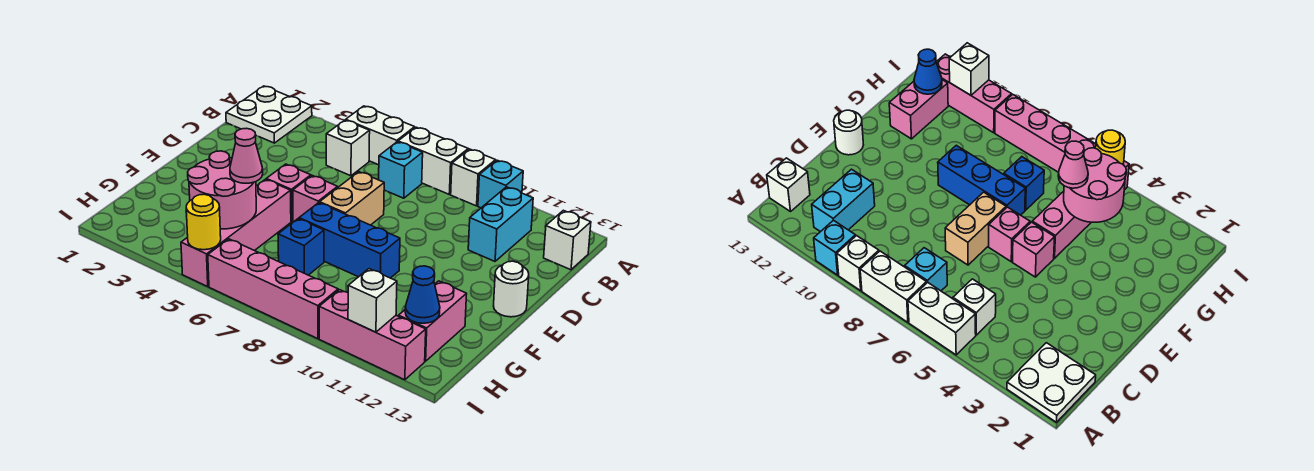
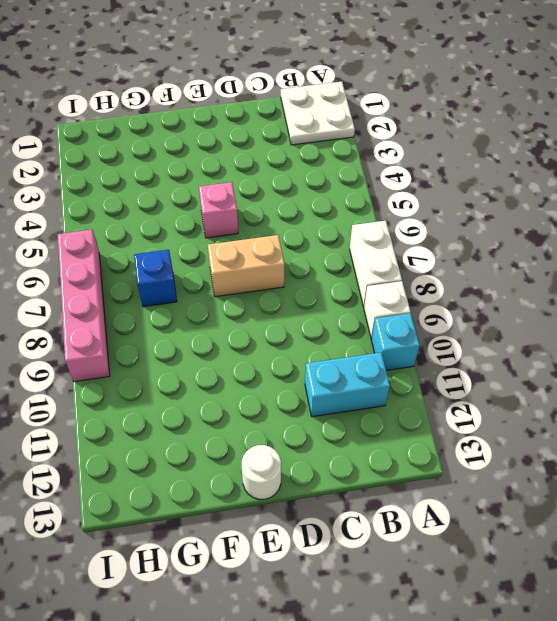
none -> white 1x2 brick [346,106,415,165]
none -> white 1x1 brick [326,120,370,176]
none -> cyan 1x1 brick [379,142,423,198]

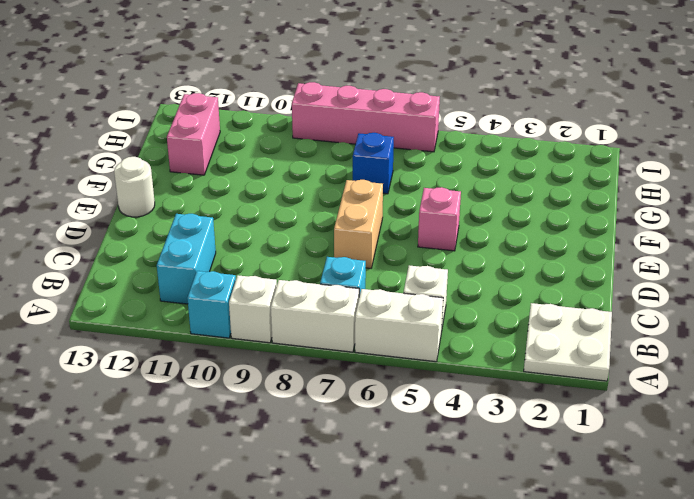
none -> white 1x1 brick [544,210,591,270]
none -> pink 1x1 brick [293,176,338,222]
none -> pink 1x4 brick [181,179,291,286]

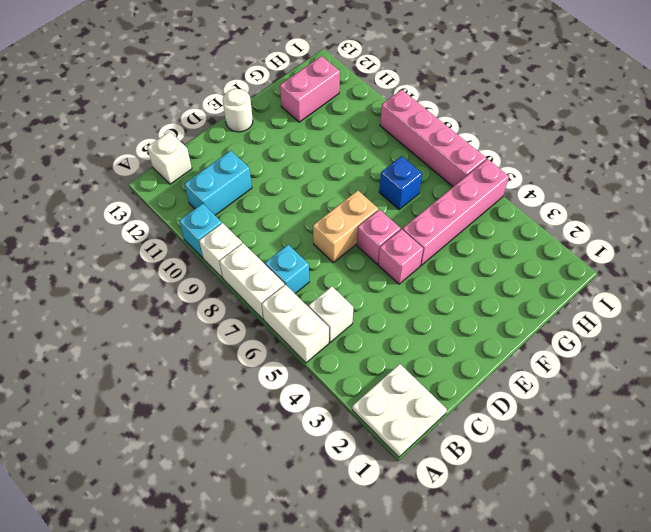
none -> blue 1x3 brick [299,203,400,278]
none -> pink 1x3 brick [319,290,426,380]
none -> pink 2x2 round brick [188,151,256,229]

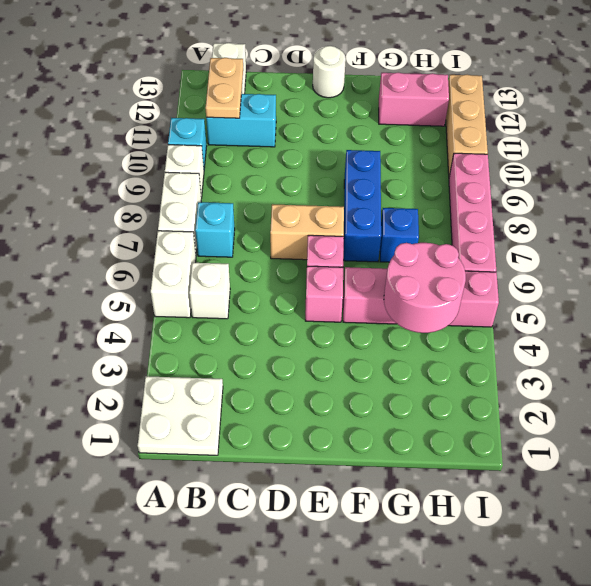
tan 1x2 plate [205,58,243,118] -> none
tan 1x3 brick [446,75,488,176] -> pink 1x3 brick [319,290,426,380]
none -> blue 1x1 cone [405,266,440,323]
none -> yellow 1x1 round brick [186,194,221,250]
none -> white 1x1 brick [348,269,397,332]

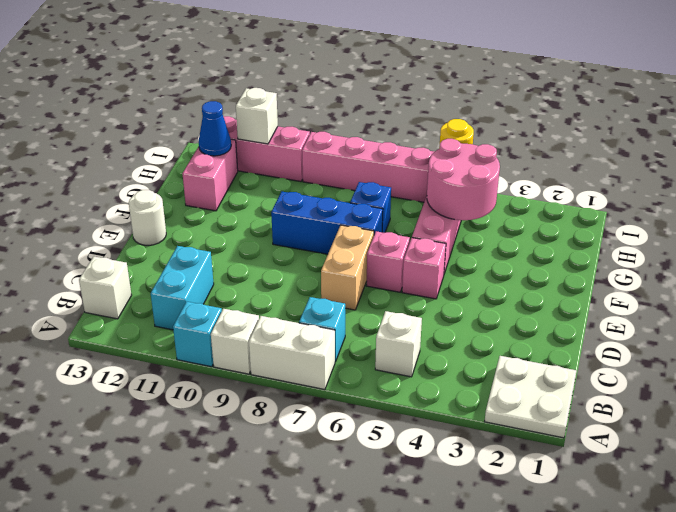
none -> white 1x2 brick [346,106,415,165]
none -> pink 1x1 cone [230,128,263,183]

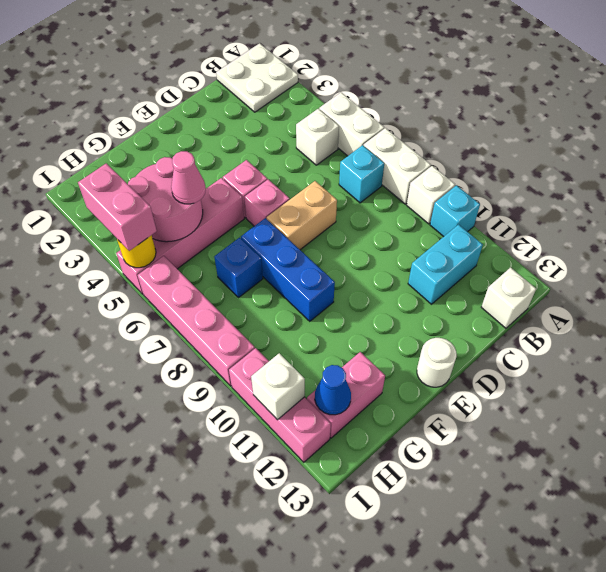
pink 1x2 brick [78,163,157,251] -> none

